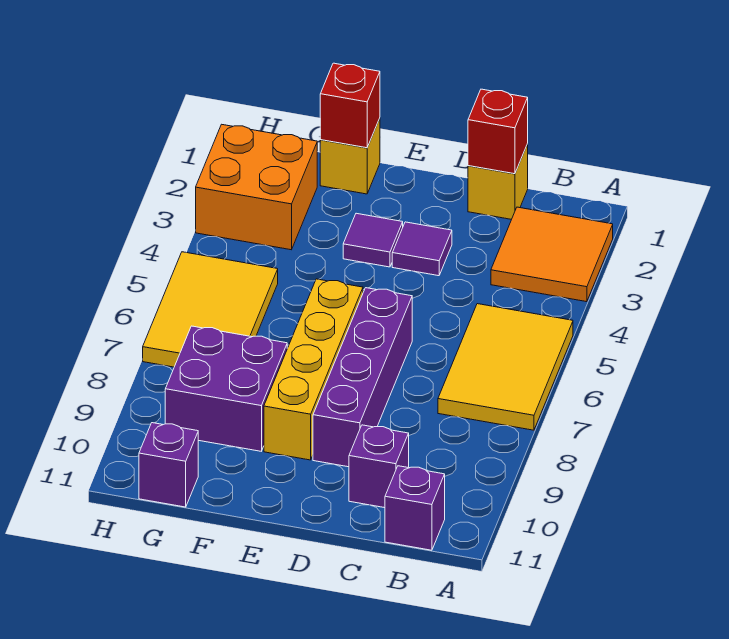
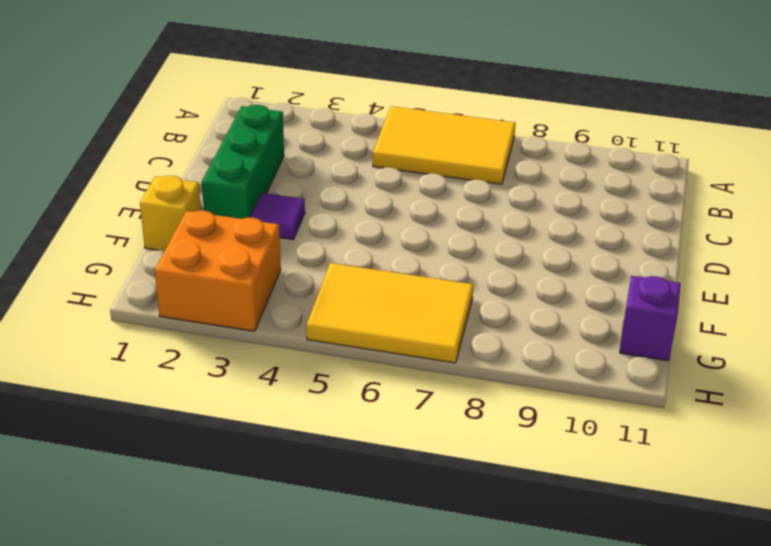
green 1x3 brick [202,105,284,219] -> none
none -> orange 2x2 tile [491,207,613,302]
none -> purple 1x1 brick [385,466,445,550]
none -> yellow 1x1 brick [468,144,528,219]

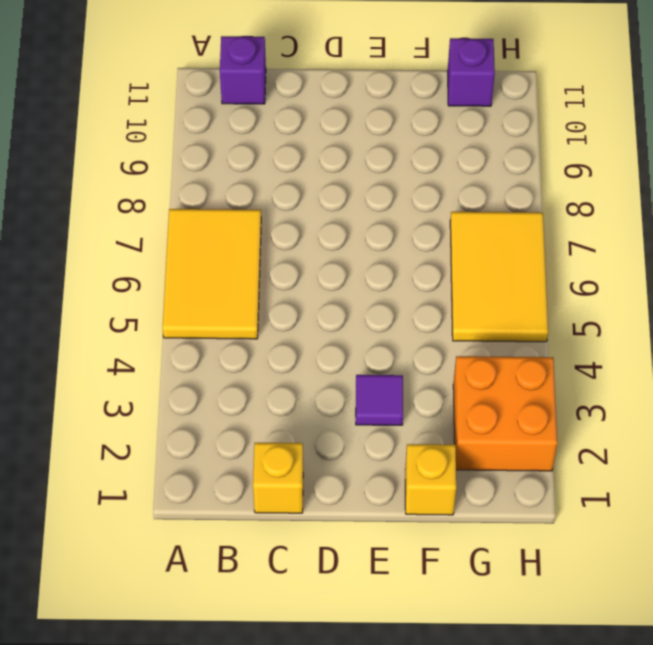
none -> orange 2x2 tile [491,207,613,302]
none -> purple 1x1 brick [349,425,409,508]
none -> purple 1x1 tile [392,222,452,276]

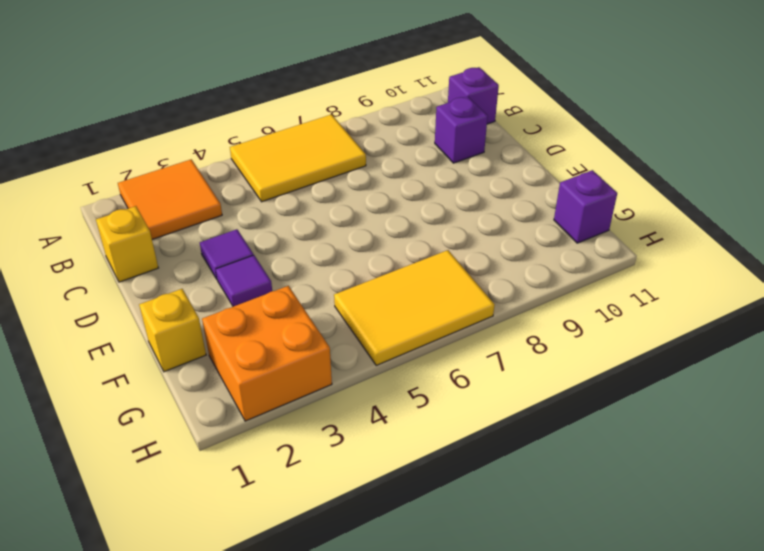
none -> purple 1x4 brick [313,288,412,467]
none -> yellow 1x4 brick [264,279,363,460]
none -> purple 2x2 brick [165,326,287,451]

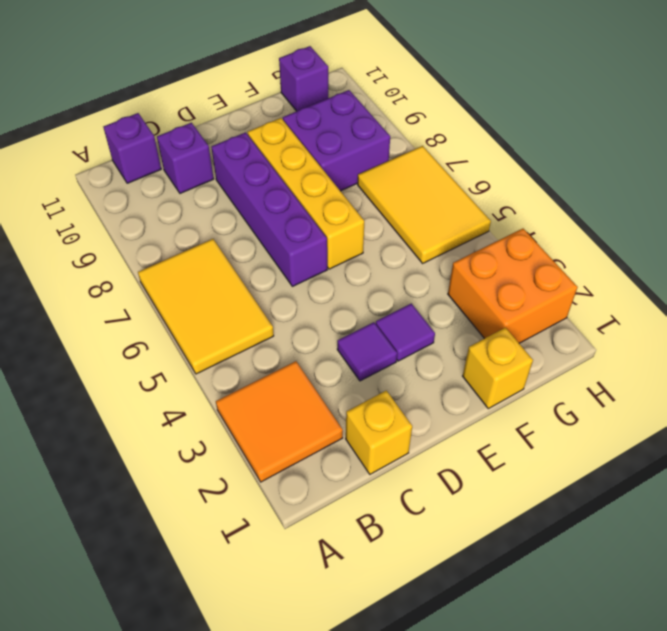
none -> red 1x1 brick [468,89,528,174]
none -> red 1x1 brick [320,63,380,148]

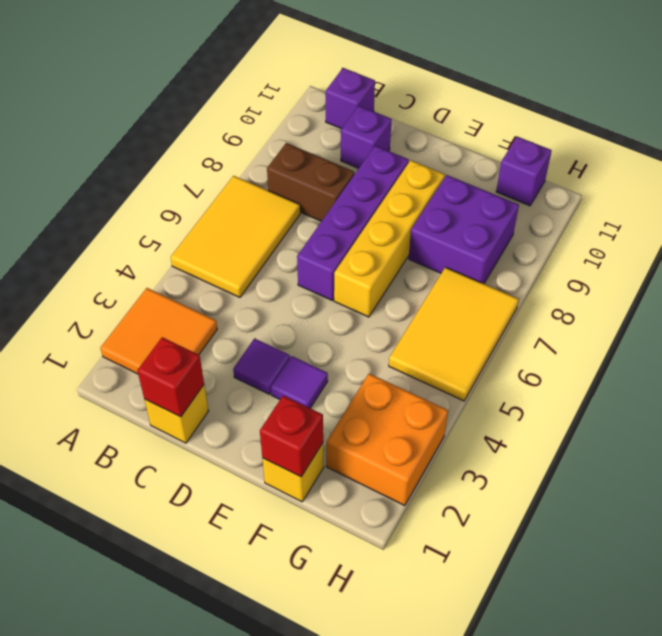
brown 1x2 brick [267,143,354,221] -> none

